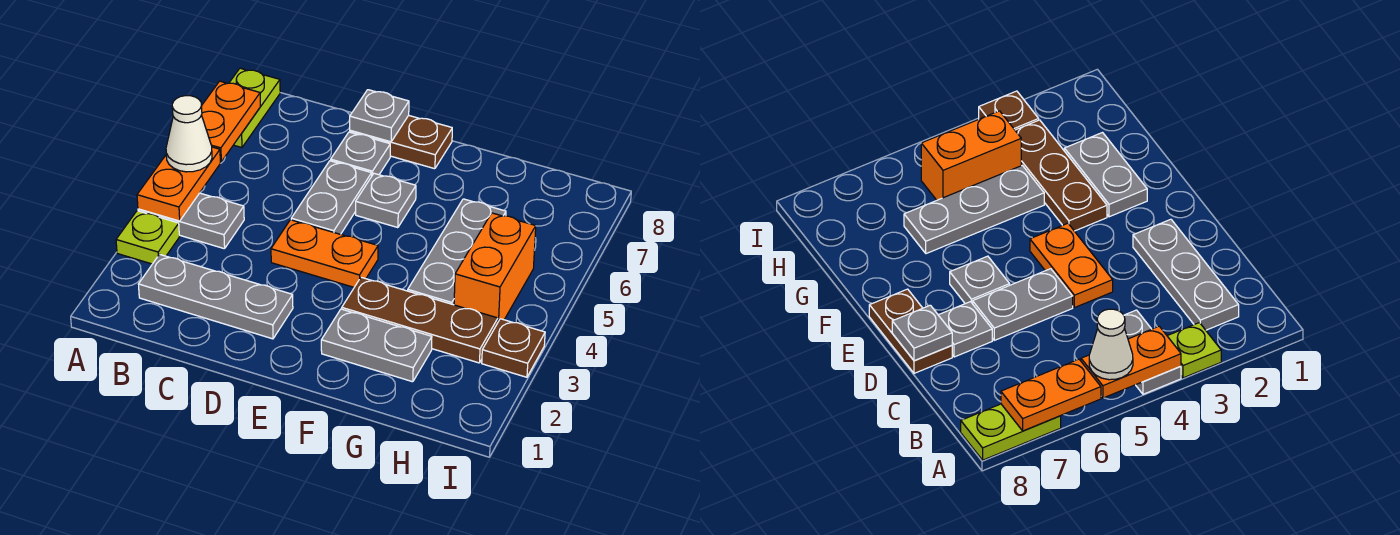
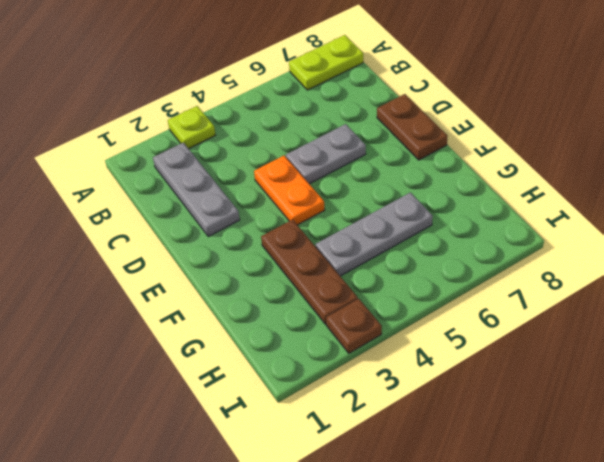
none -> grey 1x2 plate [138,193,244,249]
none -> grey 1x1 plate [331,132,390,175]
none -> grey 1x1 plate [356,173,416,228]

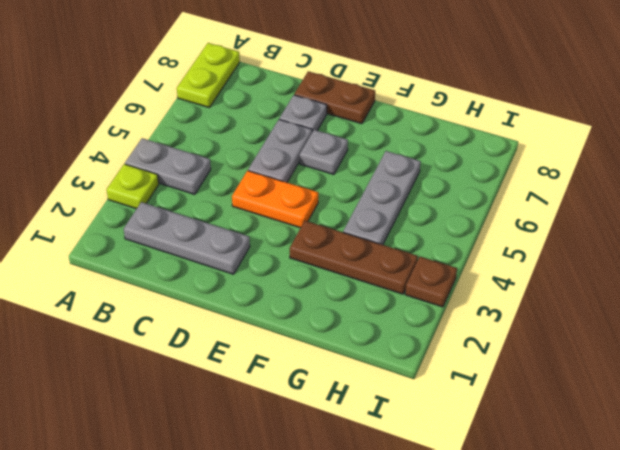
none -> grey 1x2 plate [321,309,432,382]
none -> orange 1x2 brick [454,213,536,322]
none -> orange 1x2 plate [137,147,220,221]

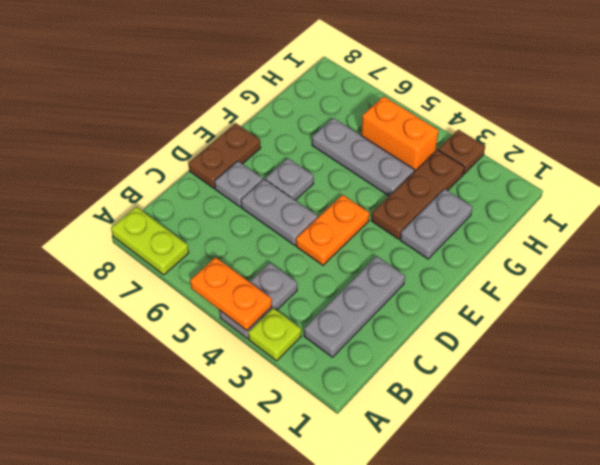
none -> orange 1x2 plate [202,81,261,162]
none -> grey 1x1 plate [350,90,409,142]
none -> white 1x1 cone [166,96,212,172]

